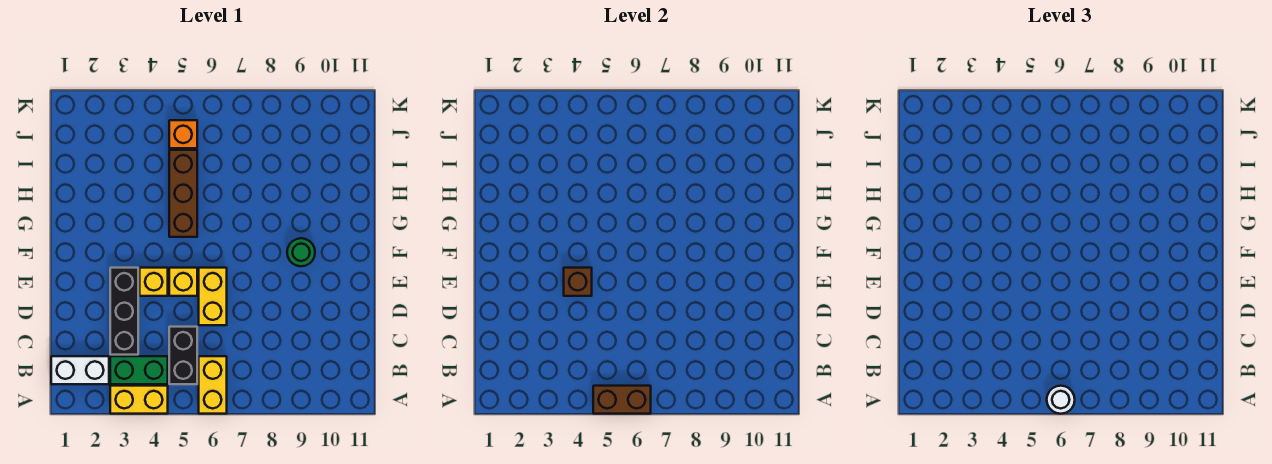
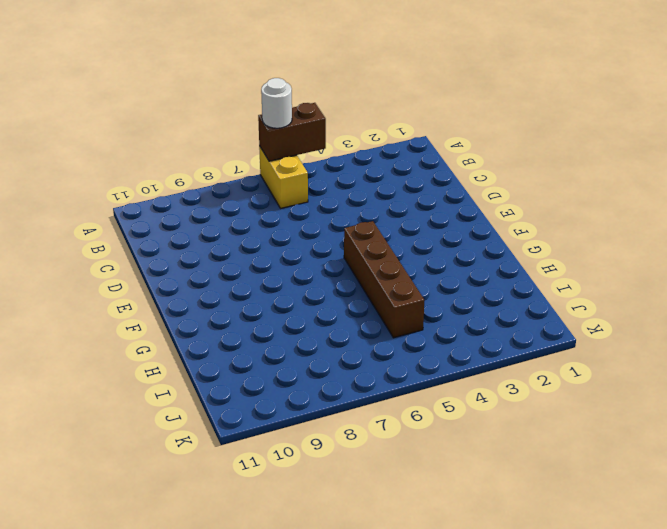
brown 1x4 brick [344,221,424,338] -> brown 1x3 brick [169,150,197,237]
none -> yellow 1x2 brick [110,386,168,414]
none -> white 1x2 brick [51,356,109,384]
none -> green 1x2 brick [110,356,168,384]

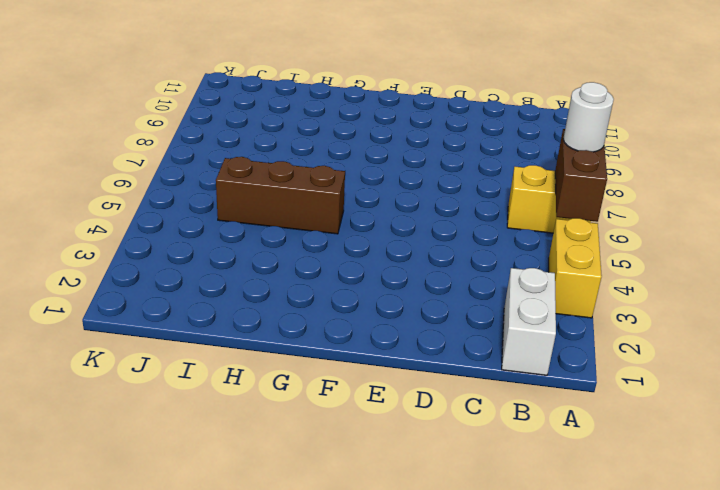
none -> green 1x2 brick [110,356,168,384]
none -> black 1x2 brick [169,327,197,384]
none -> black 1x3 brick [110,268,138,355]

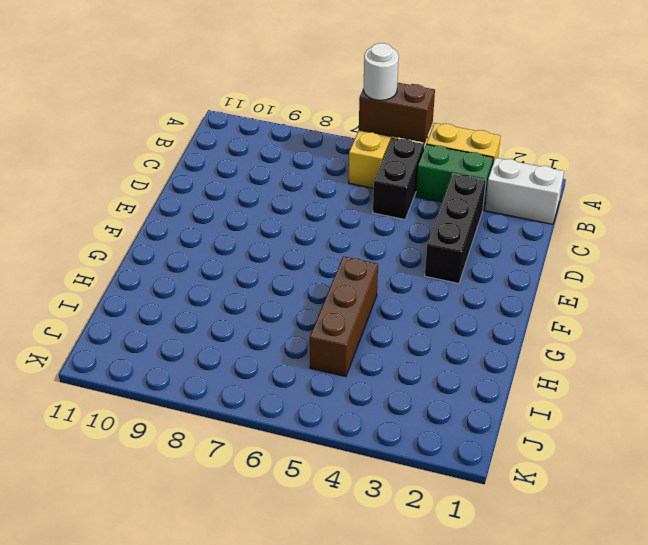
none -> yellow 1x2 brick [199,268,227,325]
none -> yellow 1x1 brick [140,268,168,296]
none -> yellow 1x1 brick [169,268,197,296]

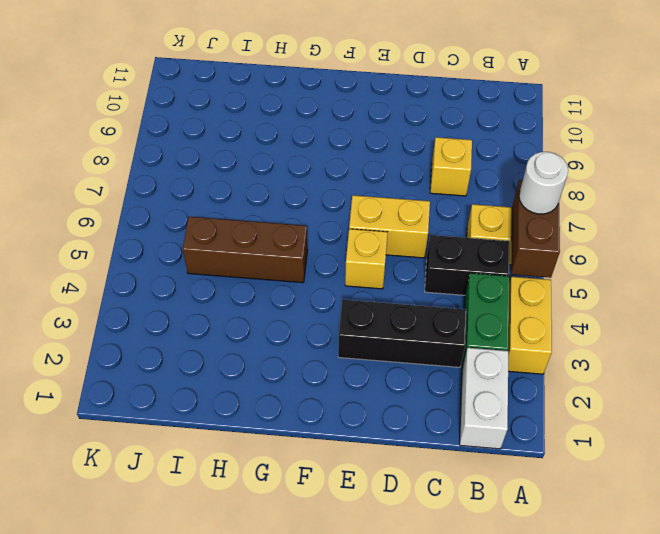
yellow 1x1 brick [430,137,472,196] -> yellow 1x1 brick moved to [140,268,168,296]
none -> green 1x1 round brick [287,238,315,266]
none -> orange 1x1 brick [169,120,197,148]
none -> brown 1x1 brick [564,268,592,296]

